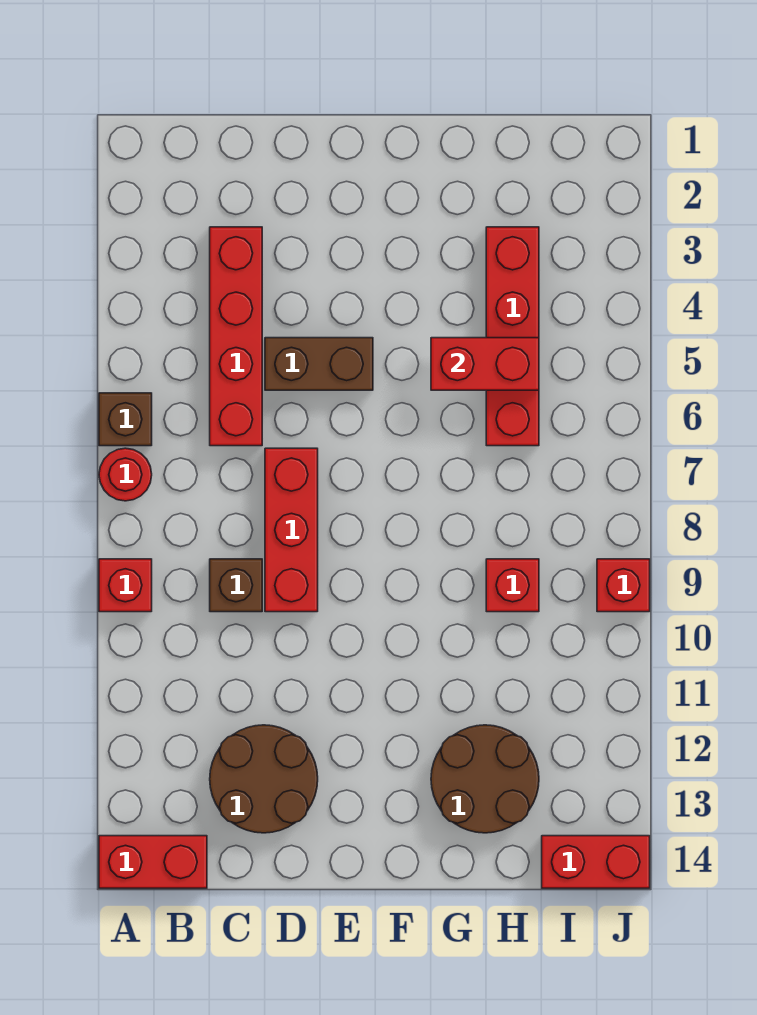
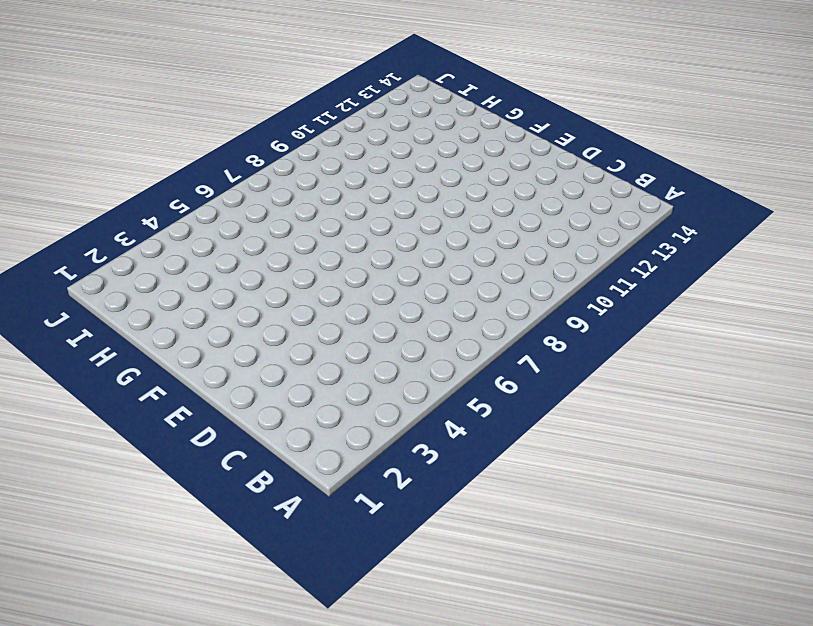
none -> brown 1x1 brick [99,393,152,446]
none -> red 1x1 round brick [99,448,152,501]
none -> red 1x1 brick [99,559,152,612]

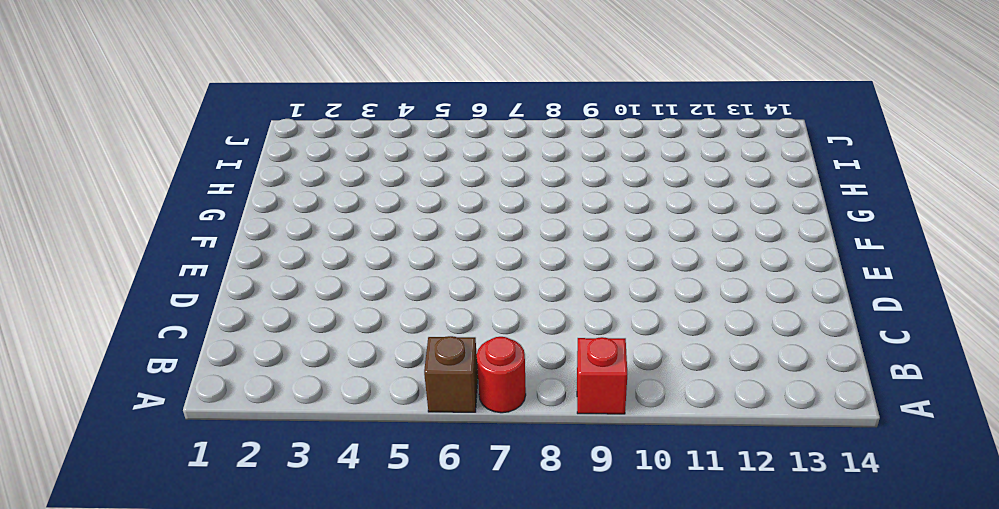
none -> red 1x2 brick [99,836,207,888]
none -> red 1x4 brick [210,227,262,446]
none -> brown 1x1 brick [210,559,262,612]

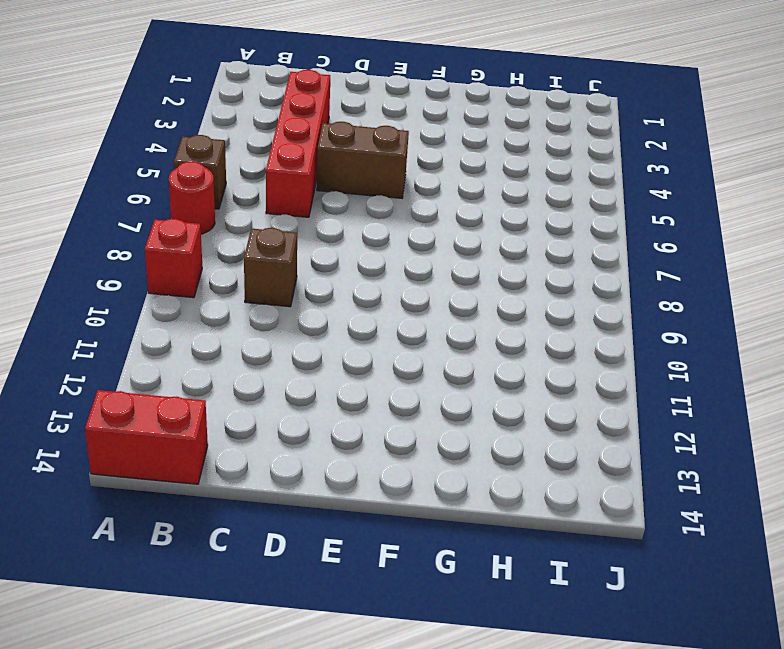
none -> brown 2x2 round brick [210,725,318,833]
none -> red 1x3 brick [265,448,318,612]
none -> brown 2x2 round brick [431,725,539,833]

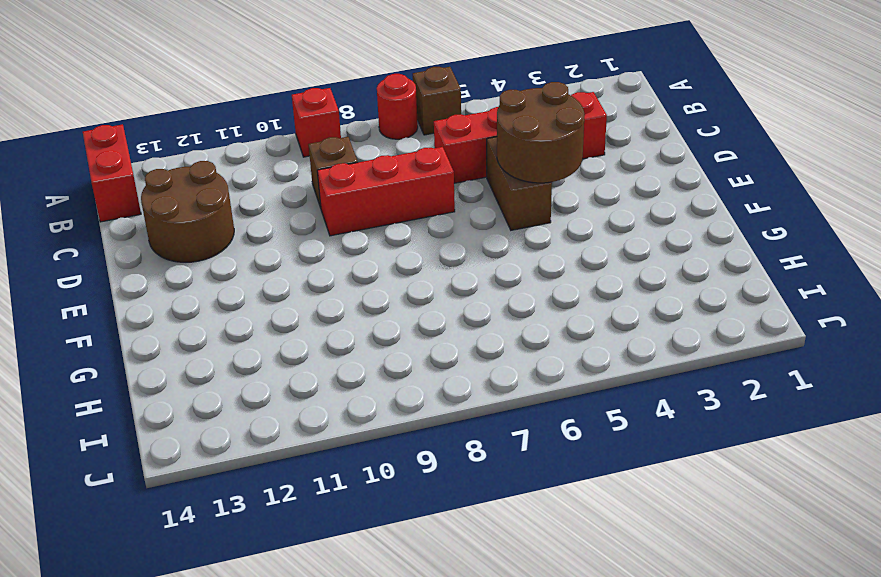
brown 2x2 round brick [497,82,585,183] -> brown 2x2 round brick moved to [431,725,539,833]
none -> red 1x4 brick [486,227,539,446]
none -> red 1x1 brick [486,559,539,612]
none -> red 1x2 brick [542,836,650,888]

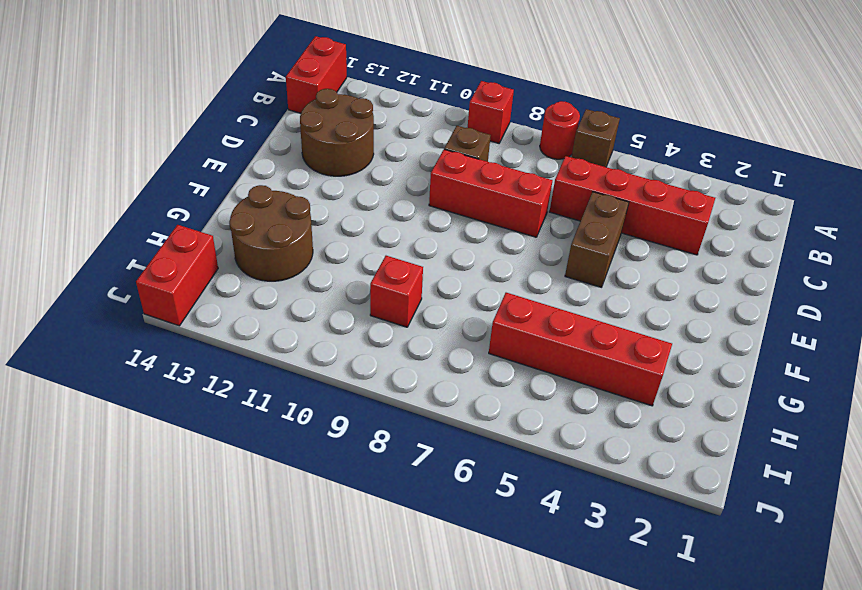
none -> red 1x1 brick [597,559,650,612]
none -> red 1x2 brick [431,338,539,390]

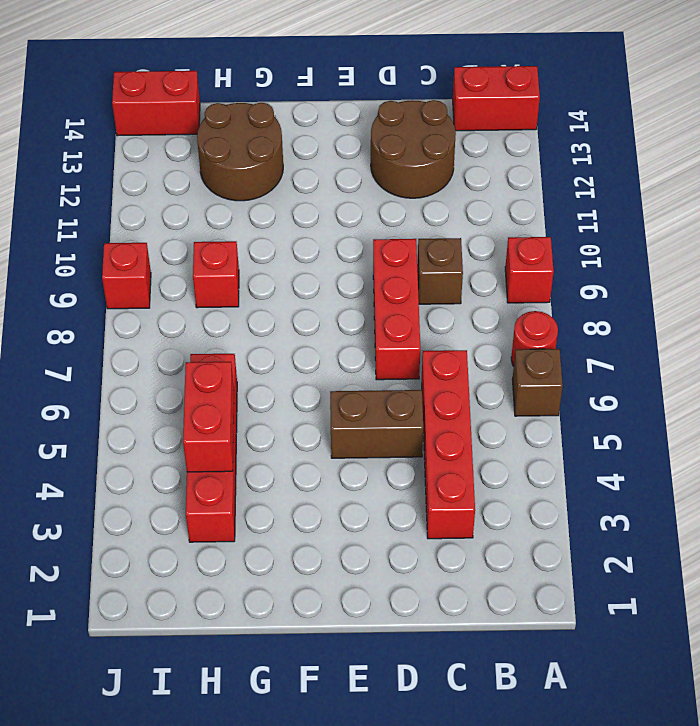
red 1x2 brick [183,362,234,472] -> red 1x2 brick turned to [431,338,539,390]

